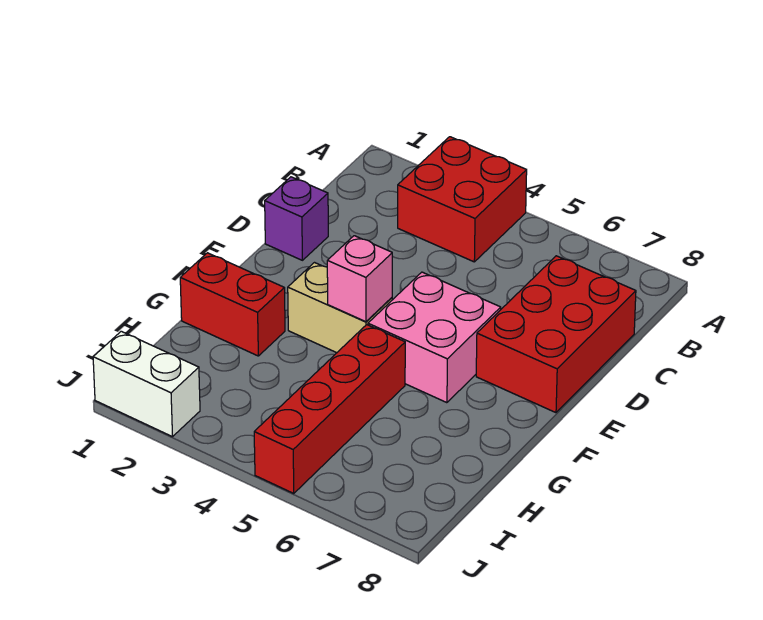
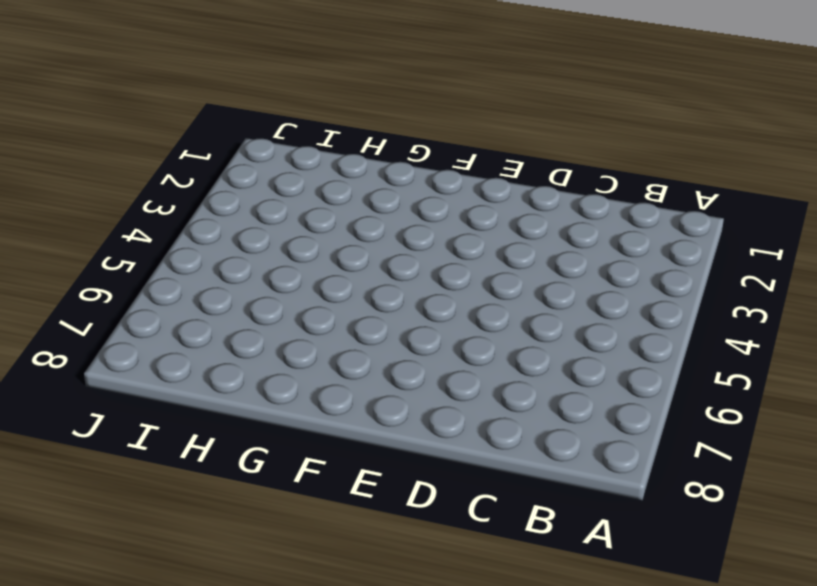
none -> red 2x2 brick [398,137,527,262]
none -> red 2x3 brick [476,256,636,413]

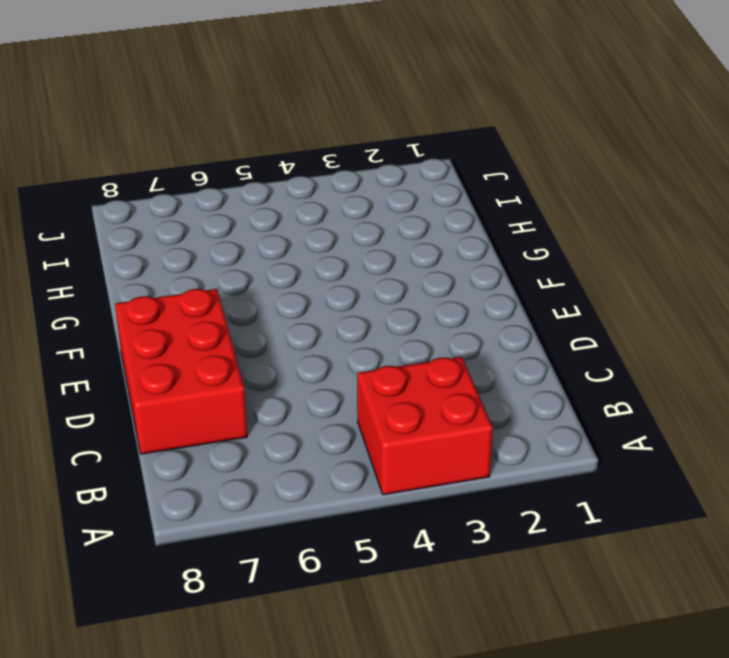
none -> purple 1x1 brick [265,177,328,260]
none -> pink 2x2 brick [368,272,501,403]

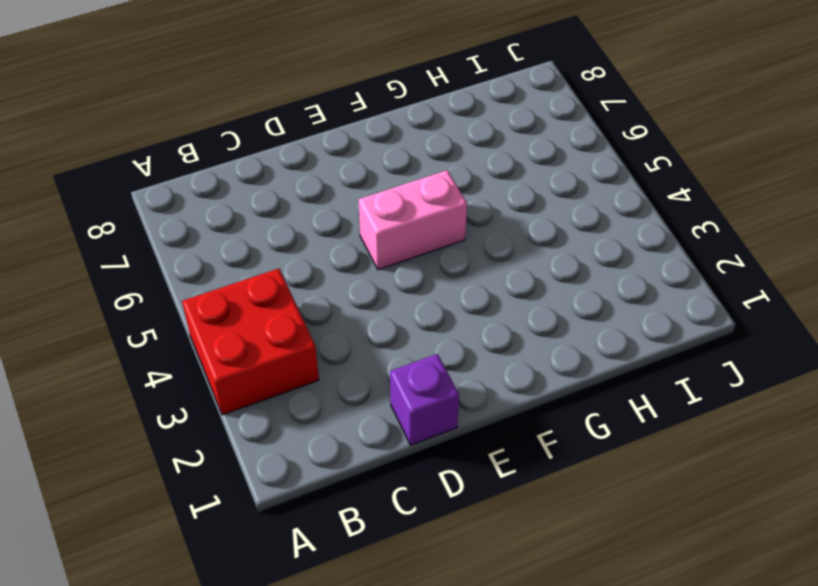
pink 1x2 brick [359,170,467,270] -> pink 2x2 brick [368,272,501,403]
none -> red 2x3 brick [476,256,636,413]
none -> tan 1x2 brick [288,263,392,353]

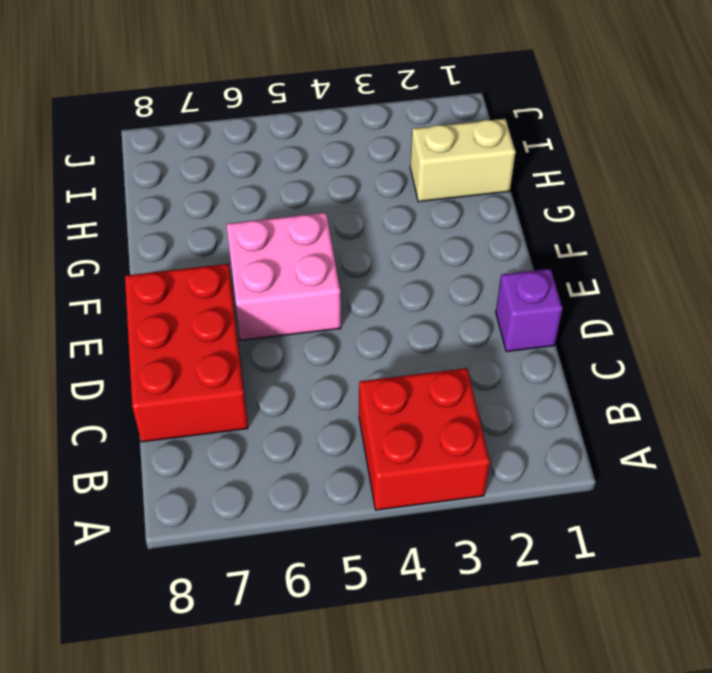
tan 1x2 brick [410,119,516,202] -> tan 1x2 brick moved to [288,263,392,353]
none -> red 1x2 brick [180,253,285,356]
none -> red 1x4 brick [254,325,405,494]

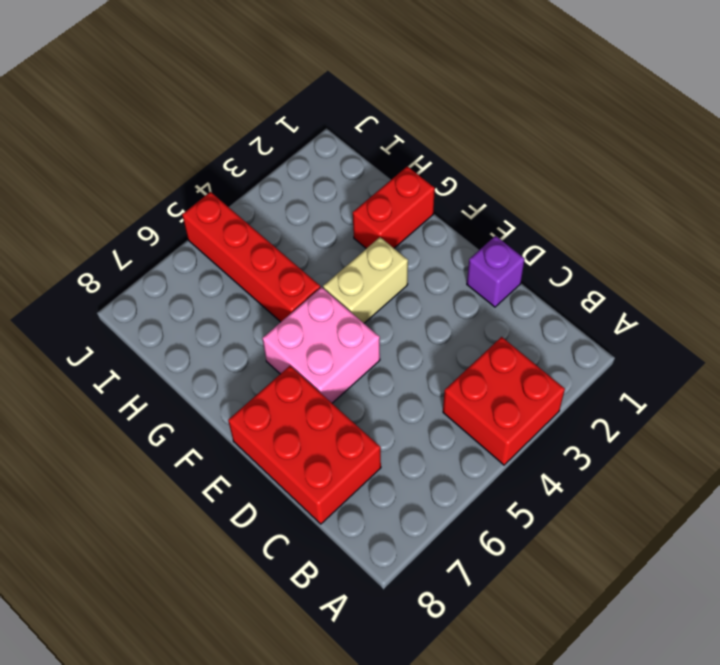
none -> white 1x2 brick [93,331,200,437]
none -> pink 1x1 brick [327,236,392,322]

